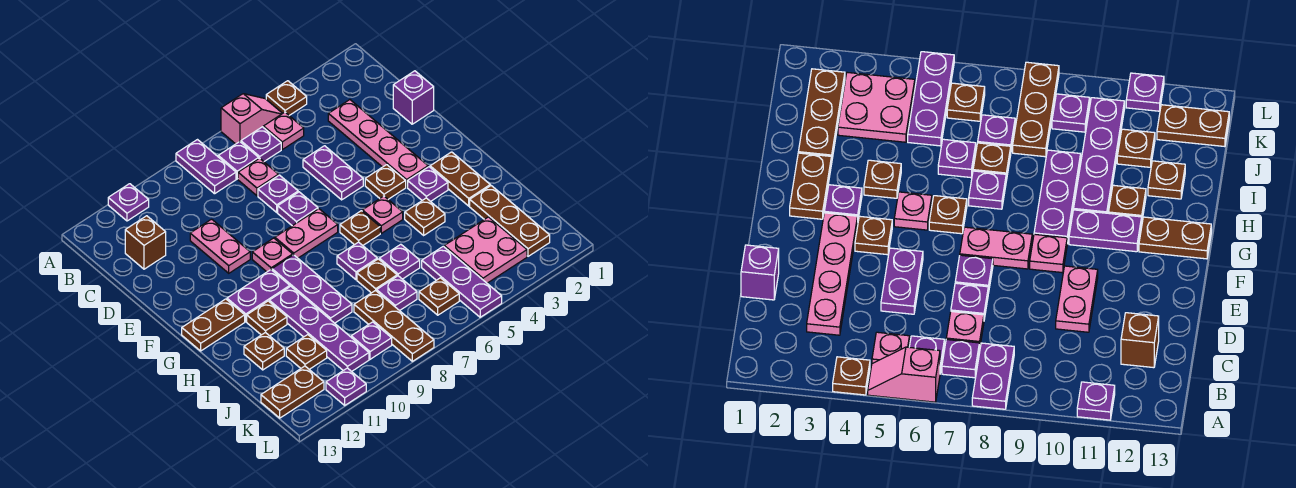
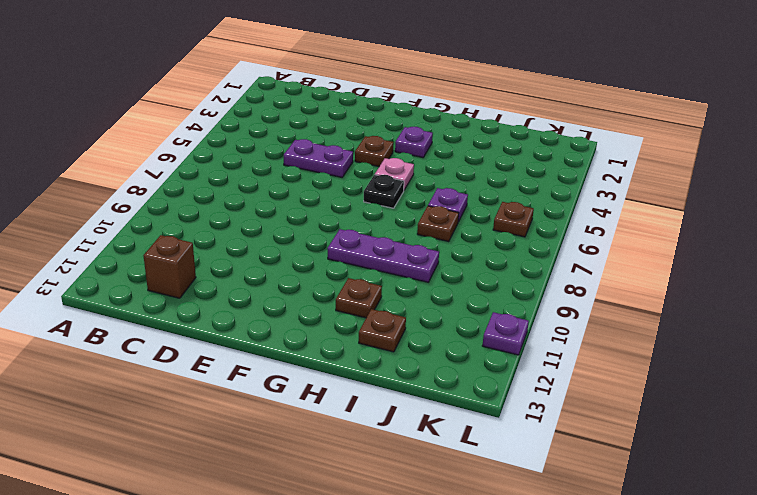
black 1x1 plate [364,175,404,208] -> brown 1x1 plate [340,211,380,245]
none -> brown 1x1 plate [266,81,307,115]
none -> pink 1x2 slope [221,94,283,144]
none -> purple 1x2 plate [176,140,236,194]
none -> purple 1x1 plate [108,184,149,221]

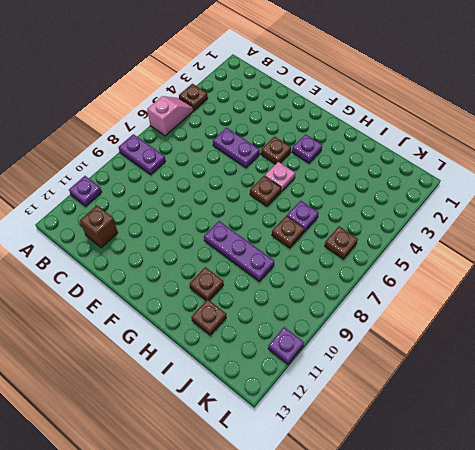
none -> pink 1x1 plate [263,112,304,149]
none -> purple 1x1 plate [241,127,281,161]
none -> purple 1x1 plate [218,142,259,179]
none -> pink 1x4 plate [328,100,428,187]

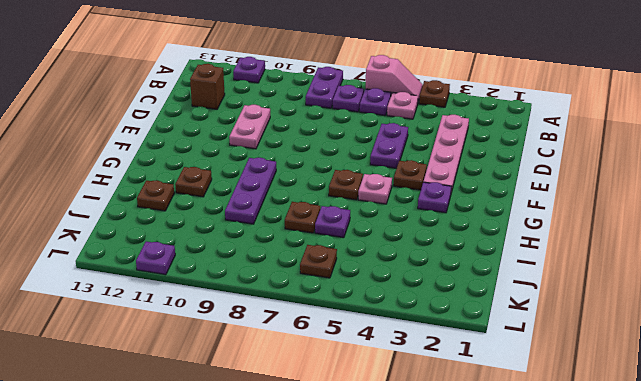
none -> pink 1x1 plate [238,158,278,196]
none -> purple 1x1 brick [393,71,434,124]
none -> purple 1x1 plate [258,175,298,212]
none -> purple 1x1 plate [278,192,318,226]

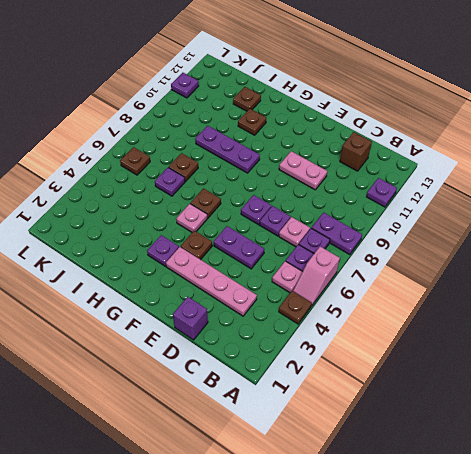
none -> pink 1x2 plate [275,209,338,258]
none -> pink 1x1 plate [252,238,293,272]
none -> brown 1x2 plate [430,152,490,206]
none -> purple 1x2 plate [227,270,290,322]

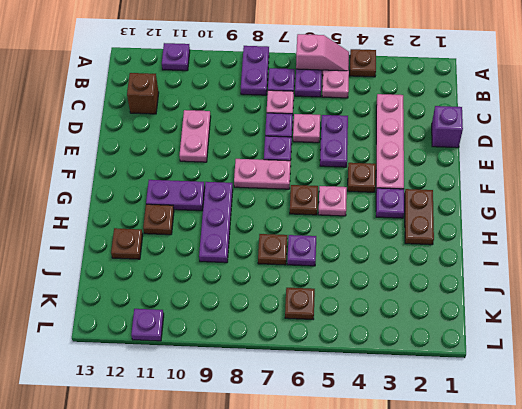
pink 1x1 plate [293,114,320,143] -> pink 1x1 plate moved to [252,238,293,272]
none -> brown 1x2 plate [182,299,245,351]
none -> brown 1x1 plate [405,198,445,235]
none -> purple 1x1 plate [337,242,377,280]
none -> purple 1x4 plate [269,286,369,371]

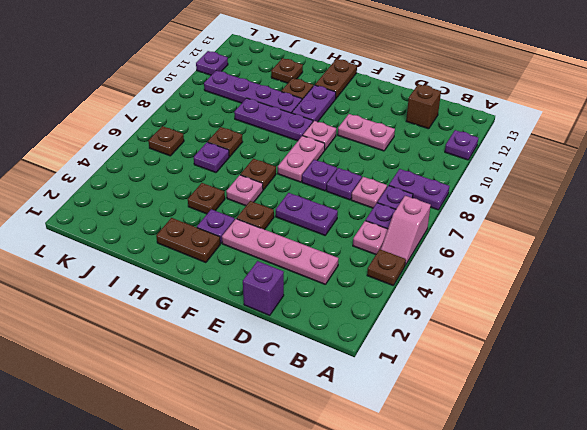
none -> purple 1x1 plate [337,242,377,280]
none -> brown 1x3 plate [470,186,550,256]
none -> pink 2x2 plate [444,217,527,283]
none -> purple 1x3 plate [422,246,502,317]

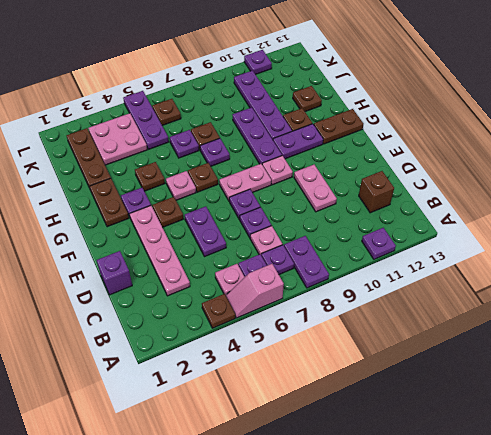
none -> purple 1x1 plate [377,276,417,311]
none -> brown 1x3 plate [354,290,434,361]
none -> brown 1x1 plate [286,335,327,369]
none -> purple 1x1 plate [351,322,392,359]

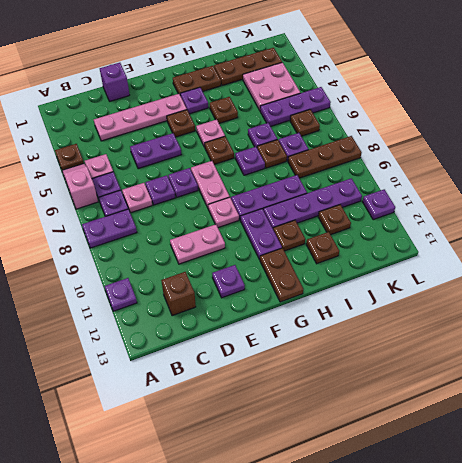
purple 1x1 plate [212,265,245,298] -> purple 1x1 plate moved to [351,322,392,359]
none -> brown 1x2 plate [261,366,324,418]

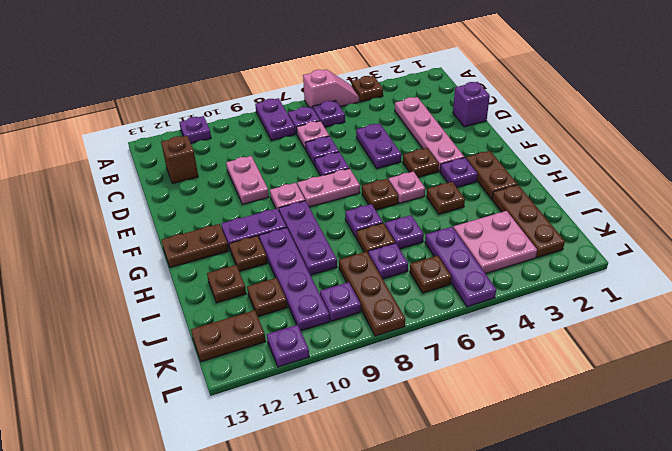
none -> pink 1x1 plate [263,112,304,149]

